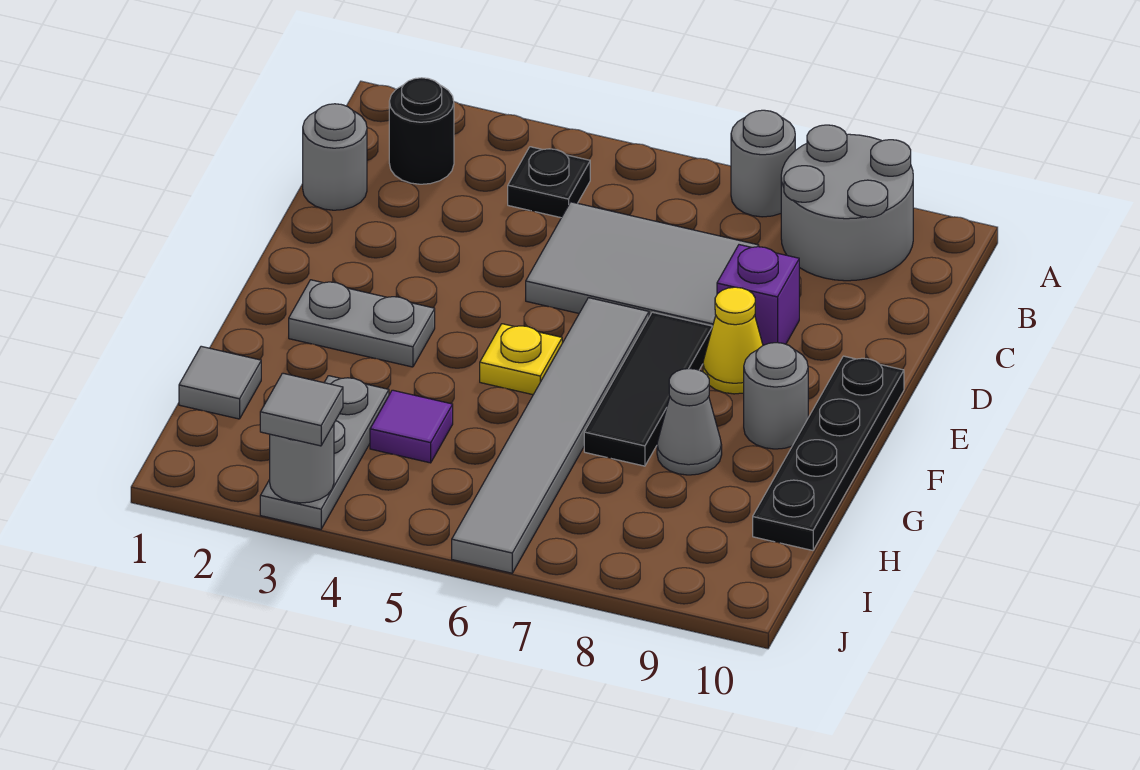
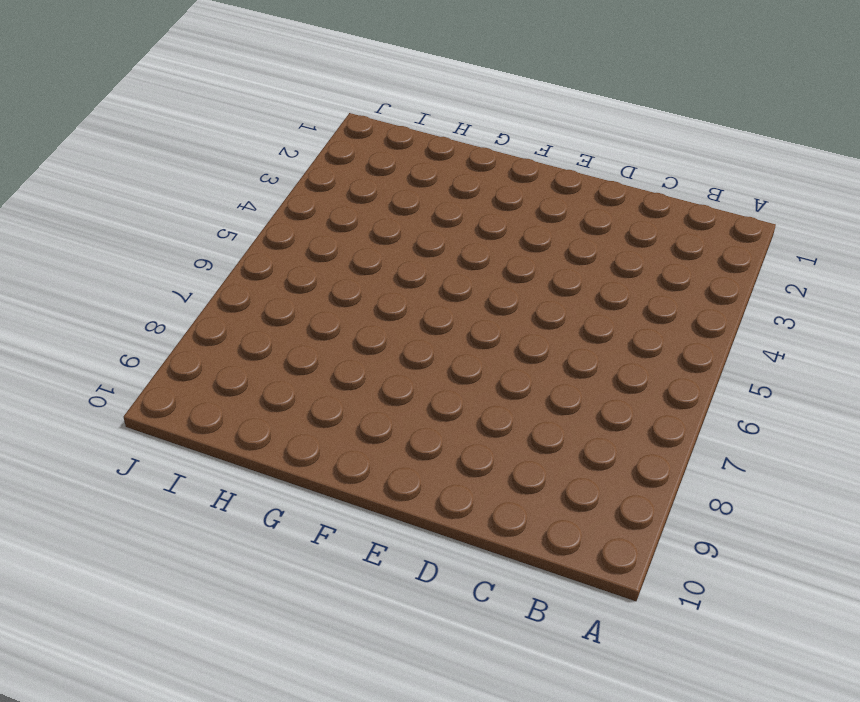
none -> grey 1x1 round brick [731,110,795,217]
none -> grey 2x2 round brick [781,125,913,281]
none -> black 1x1 round brick [389,78,454,184]

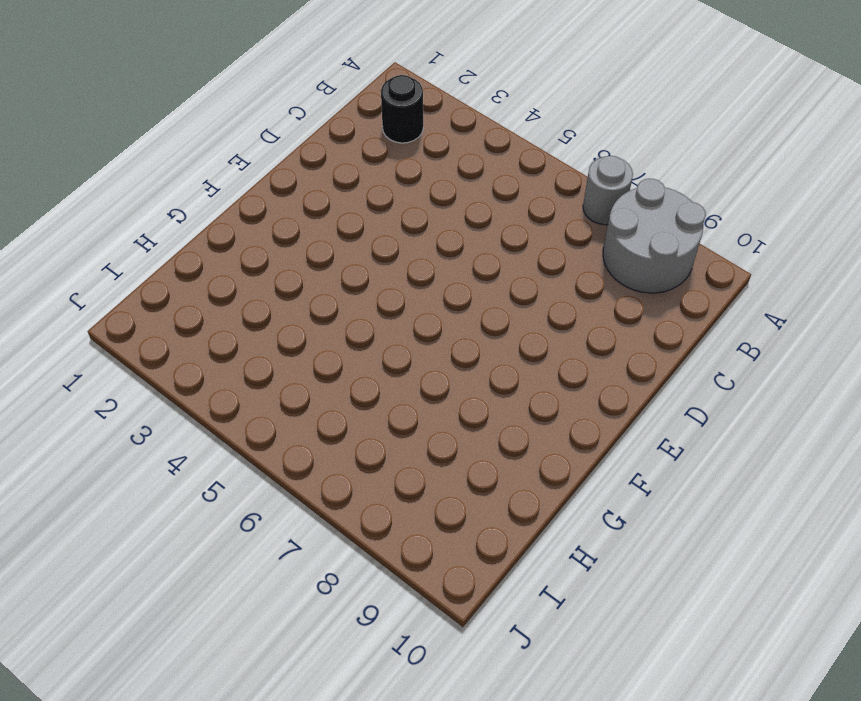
none -> black 1x1 plate [508,147,590,218]
none -> grey 1x1 round brick [303,104,367,210]
none -> grey 2x3 tile [526,202,759,326]

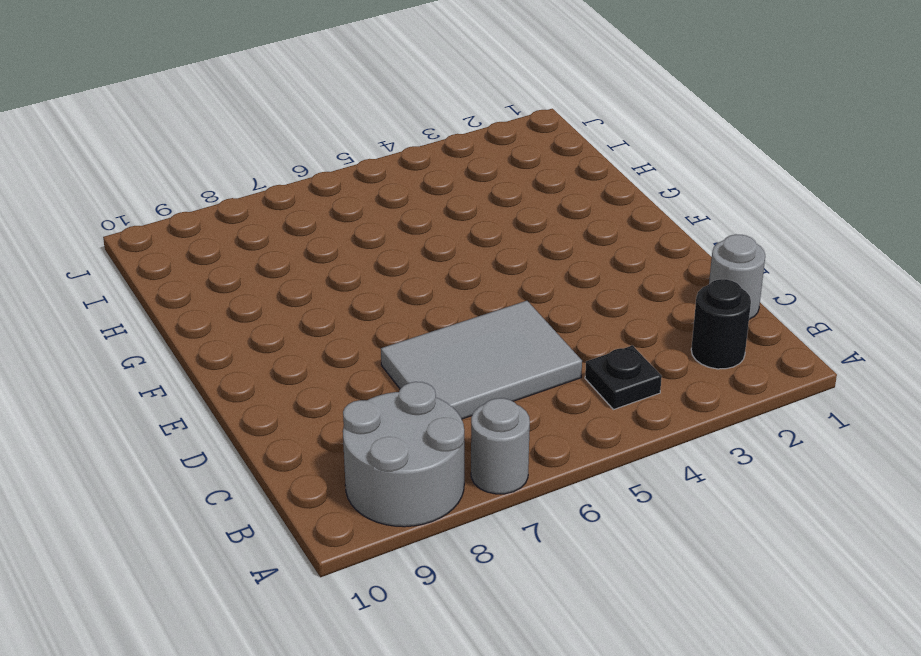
none -> purple 1x1 brick [717,245,799,345]
none -> grey 1x6 tile [452,298,649,573]
none -> black 1x3 tile [584,312,713,466]

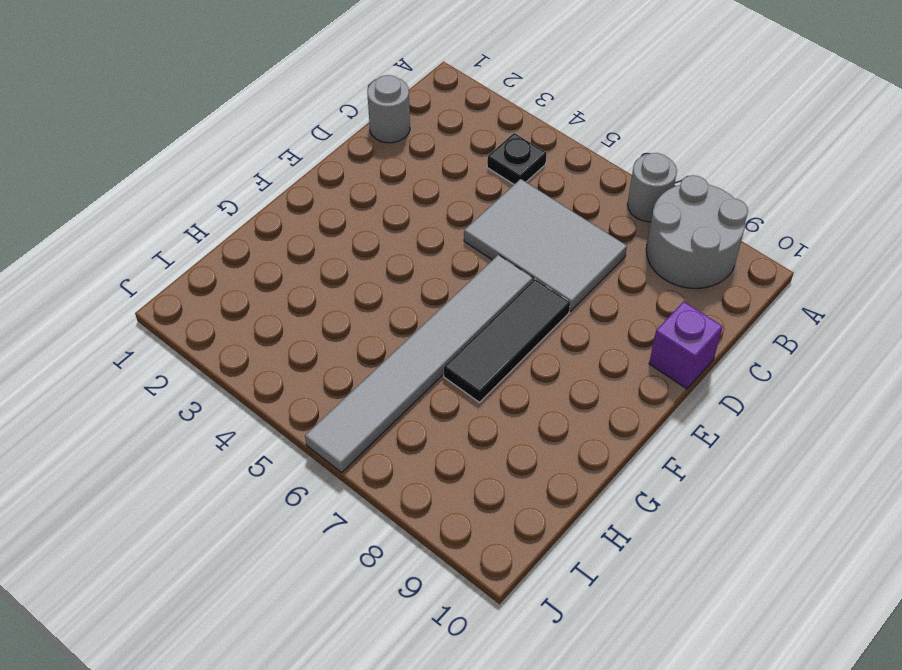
purple 1x1 brick [649,301,723,389] -> purple 1x1 brick moved to [717,245,799,345]
none -> black 1x1 round brick [389,78,454,184]
none -> yellow 1x1 cone [703,287,763,394]
none -> black 1x4 plate [753,356,904,551]

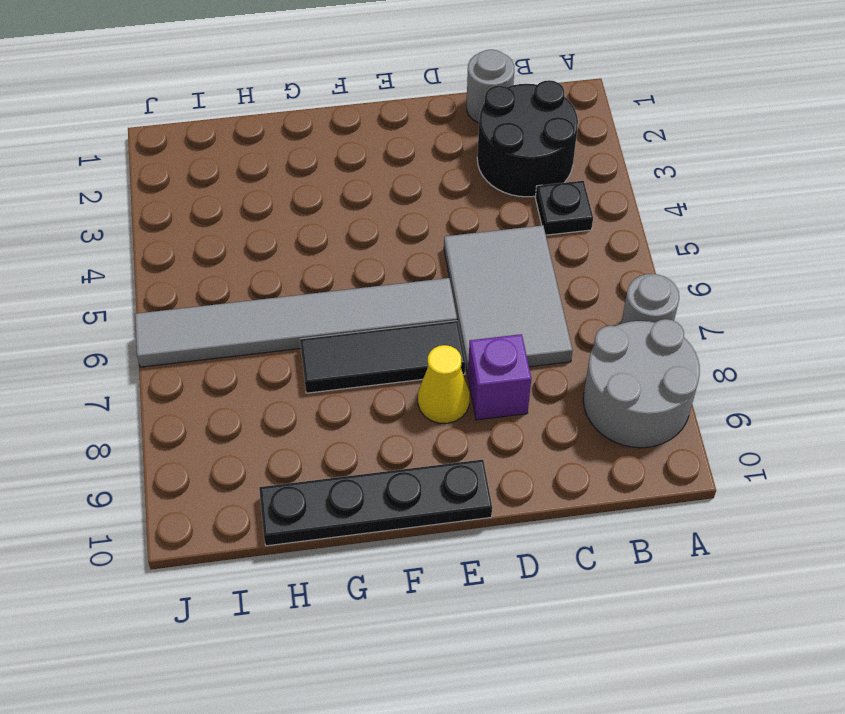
black 2x2 round brick [477,80,578,197] -> black 1x1 round brick [389,78,454,184]
none -> grey 1x2 plate [289,280,435,367]
none -> yellow 1x1 plate [480,324,562,395]
none -> grey 1x1 round brick [744,343,808,449]

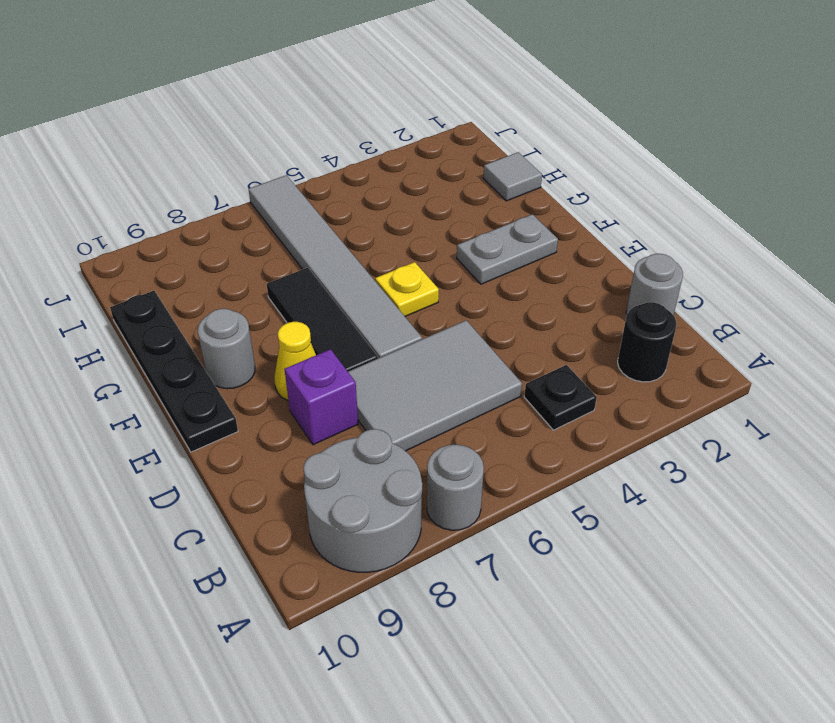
none -> grey 1x1 cone [657,369,722,475]
none -> grey 1x3 plate [260,376,389,529]
none -> purple 1x1 tile [370,390,453,463]

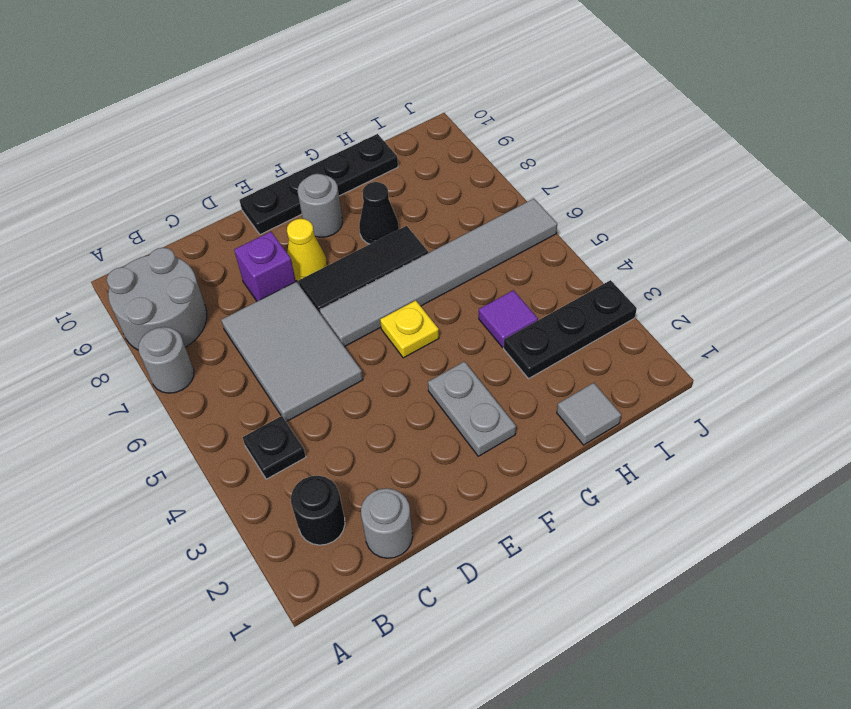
black 1x1 cone [359,182,399,244] -> grey 1x1 cone [657,369,722,475]
black 1x3 plate [504,280,637,379] -> grey 1x3 plate [260,376,389,529]
none -> grey 1x1 round brick [270,424,334,503]
none -> grey 1x1 tile [260,373,343,446]

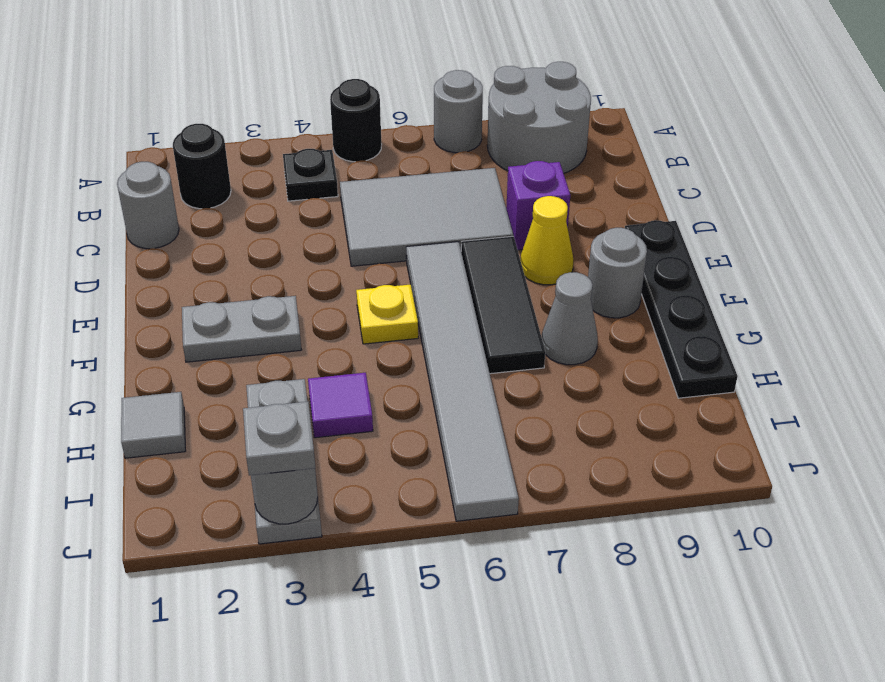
black 1x1 round brick [330,79,382,162] -> none
grey 1x1 plate [243,402,315,475] -> grey 1x1 tile [260,373,343,446]

